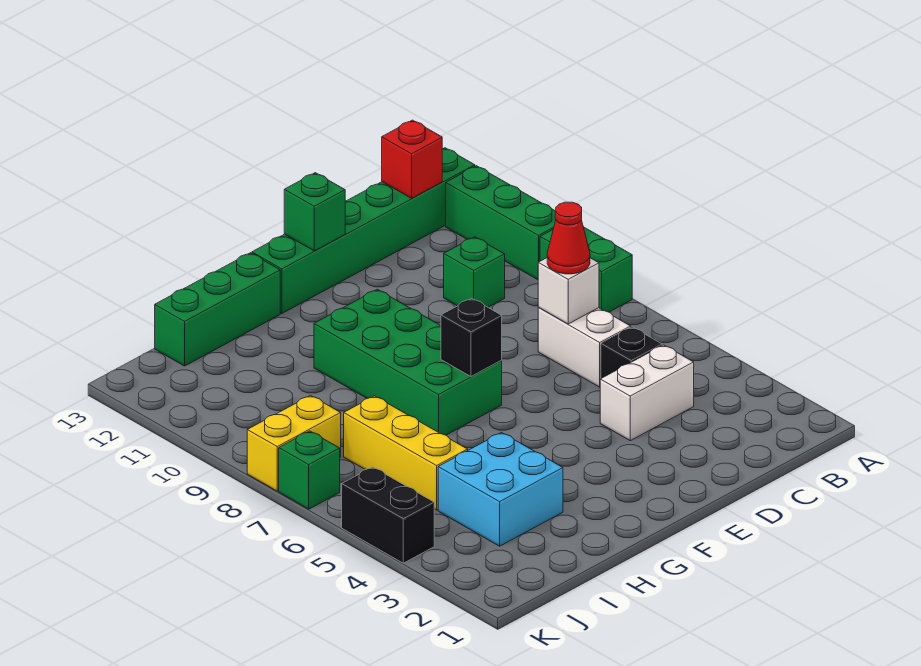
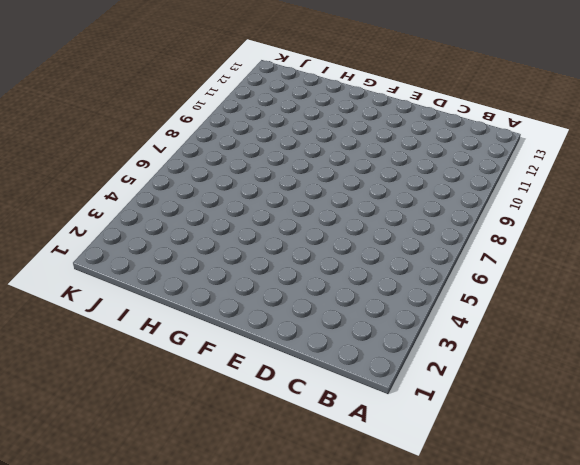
none -> green 1x2 brick [540,228,632,312]
none -> green 1x3 brick [446,166,556,280]
none -> green 1x6 brick [252,148,475,313]

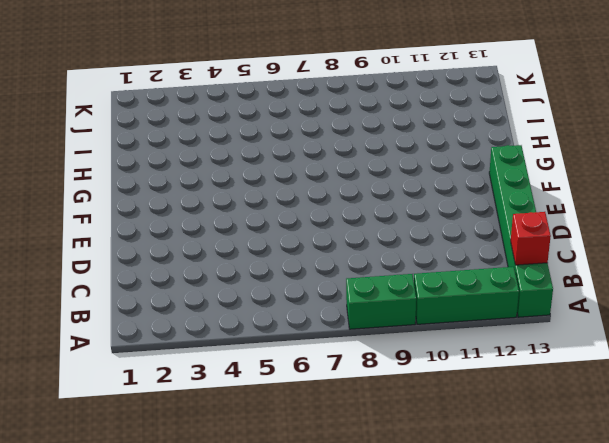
none -> white 1x2 brick [600,345,694,441]
none -> black 1x1 brick [601,327,662,378]
none -> white 1x2 brick [538,308,631,387]

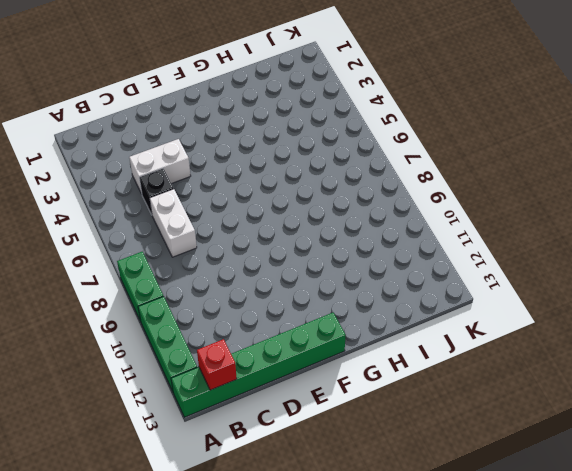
none -> green 1x1 brick [444,237,505,307]
none -> green 2x4 brick [314,289,502,435]
none -> green 1x3 brick [155,253,280,366]

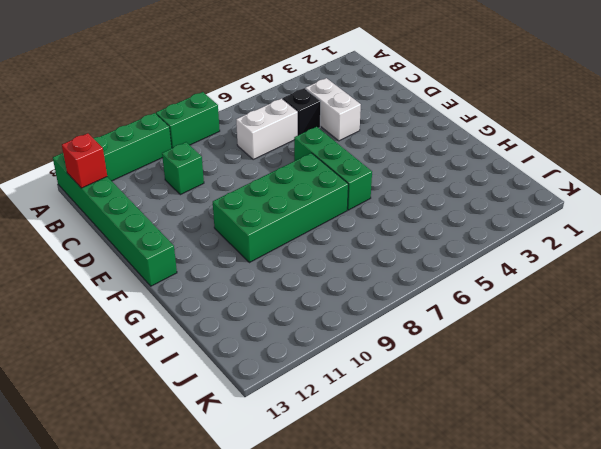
green 1x3 brick [294,127,372,210] -> green 1x3 brick moved to [155,253,280,366]
none -> cyan 2x2 brick [438,433,563,546]
none -> yellow 1x3 brick [344,396,468,510]
none -> yellow 1x2 brick [247,395,341,491]

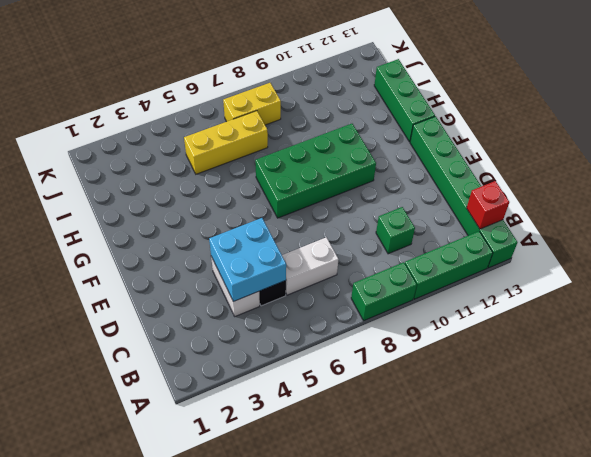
cyan 2x2 brick [209,218,286,302] -> cyan 2x2 brick moved to [438,433,563,546]
yellow 1x2 brick [223,83,281,125] -> yellow 1x2 brick turned to [247,395,341,491]
none -> black 1x2 brick [342,467,434,563]
none -> green 1x1 brick [279,431,340,509]
none -> white 1x1 brick [538,258,599,324]

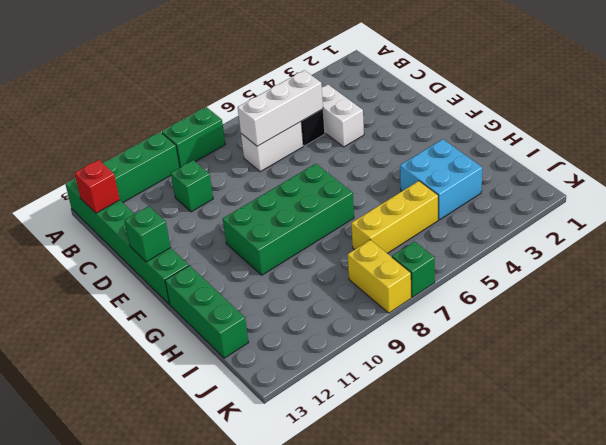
white 1x3 brick [238,70,323,146] -> white 1x1 brick [538,258,599,324]
none -> black 1x2 brick [342,467,434,563]
none -> black 1x1 brick [441,298,502,376]
none -> red 1x1 cone [547,202,590,274]

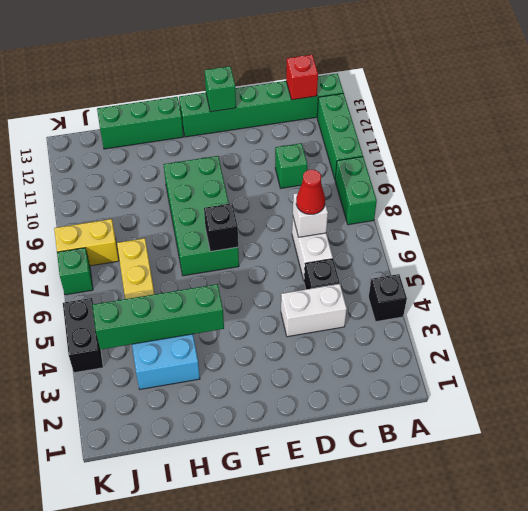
black 1x1 brick [369,274,407,322] -> none
green 1x4 brick [92,284,224,350] -> none

